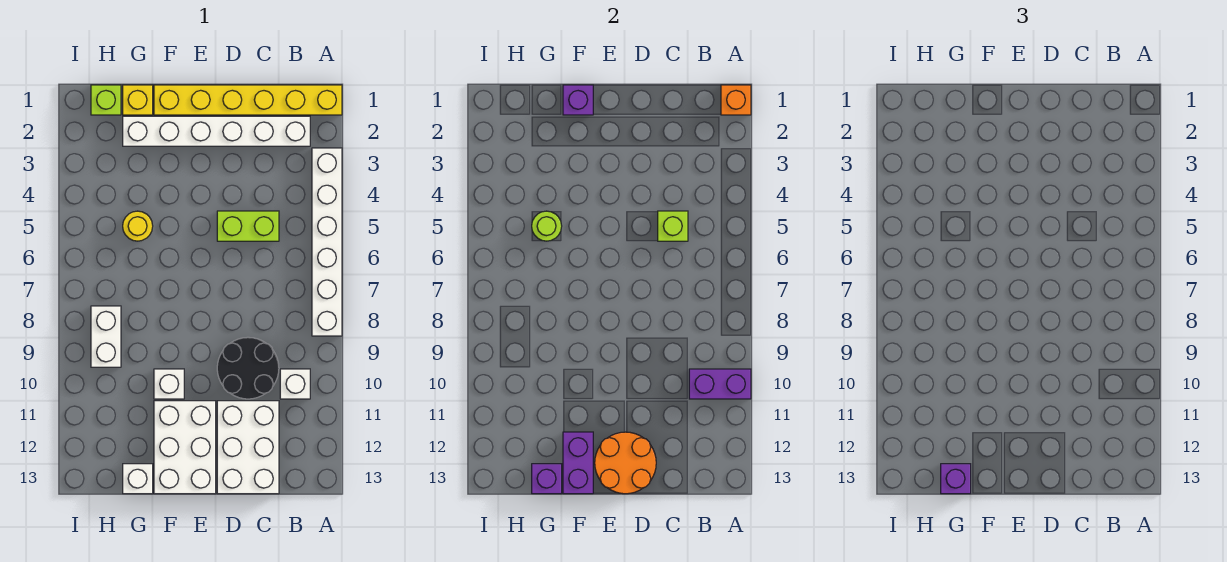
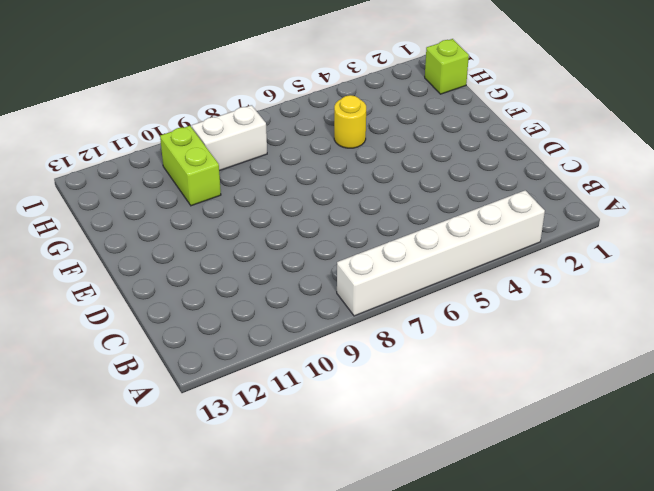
lime 1x2 brick [160,126,221,206] -> lime 1x2 brick moved to [217,211,279,241]
none -> yellow 1x6 brick [154,85,342,115]
none -> white 1x6 brick [123,116,310,146]
none -> white 1x1 brick [280,369,310,399]

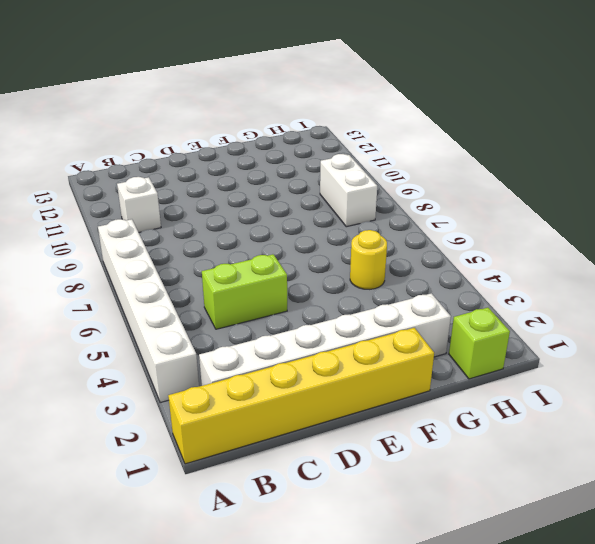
none -> black 2x2 round brick [217,337,279,399]
none -> white 2x3 brick [217,401,279,494]
none -> white 2x3 brick [154,401,216,494]

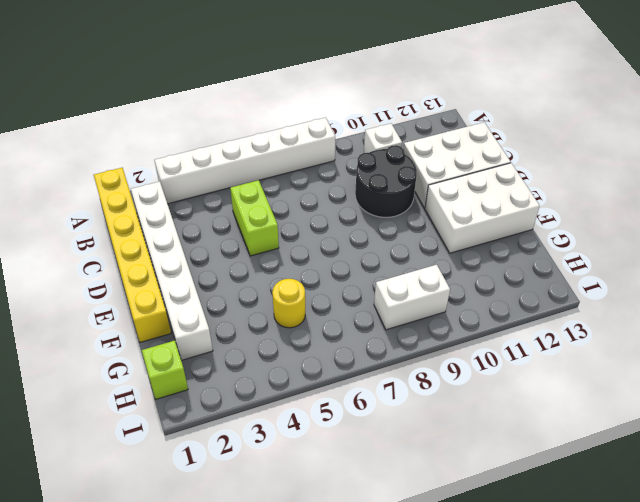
none -> white 1x1 brick [154,369,184,399]
none -> yellow 1x1 brick [123,85,153,115]
none -> white 1x1 brick [123,464,153,494]

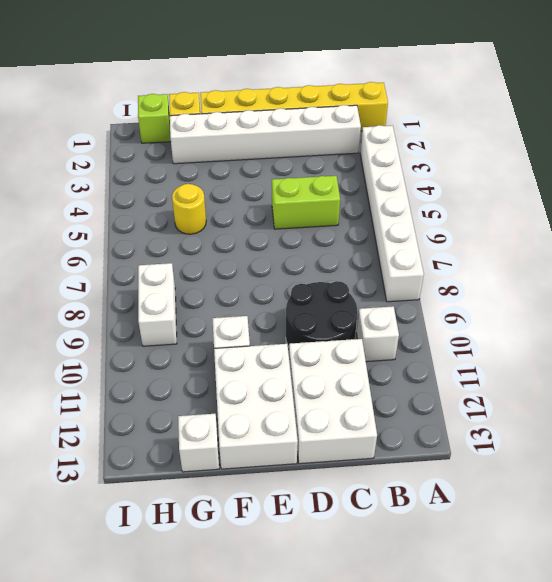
none -> orange 1x1 brick [721,85,751,115]
none -> purple 1x2 brick [689,369,751,399]
none -> lime 1x1 brick [658,211,688,241]

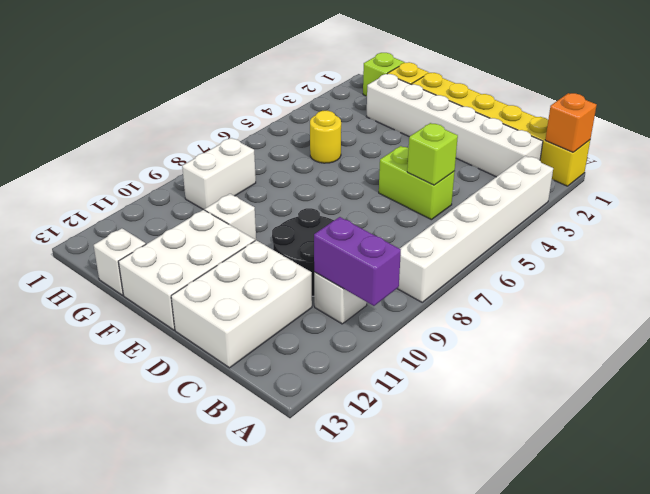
none -> orange 2x2 round brick [595,432,656,494]
none -> purple 1x1 brick [563,85,593,115]
none -> purple 1x2 brick [563,432,593,494]

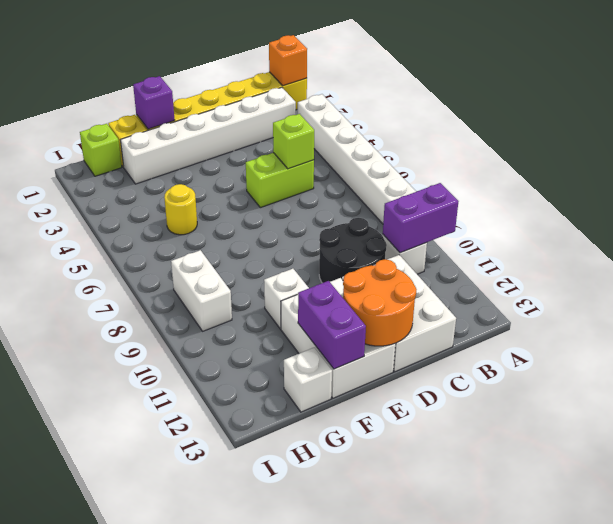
none -> lime 1x1 round brick [532,211,562,241]
none -> purple 1x1 brick [532,464,562,494]
none -> purple 1x1 brick [941,464,971,494]

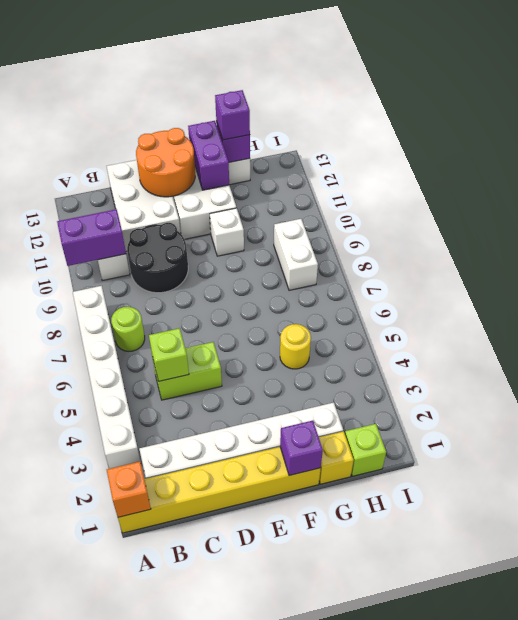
lime 1x1 round brick [111,307,145,351] -> lime 1x1 round brick moved to [532,211,562,241]

